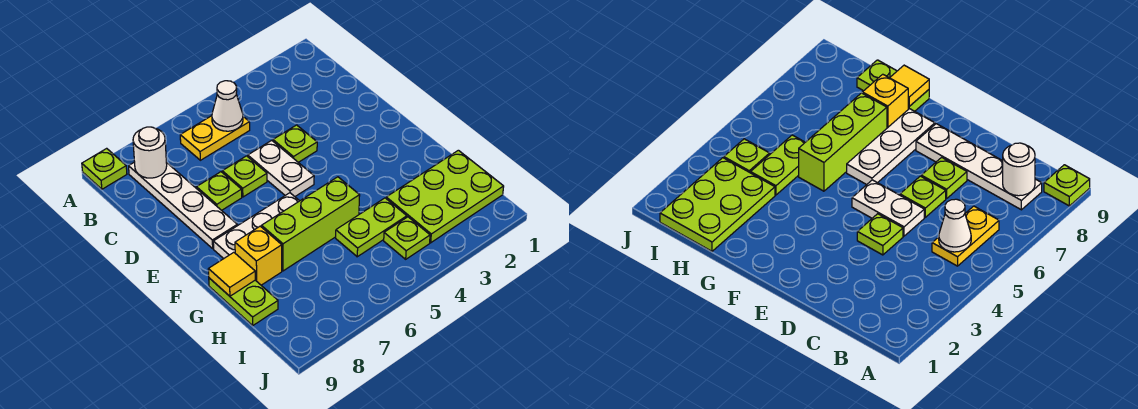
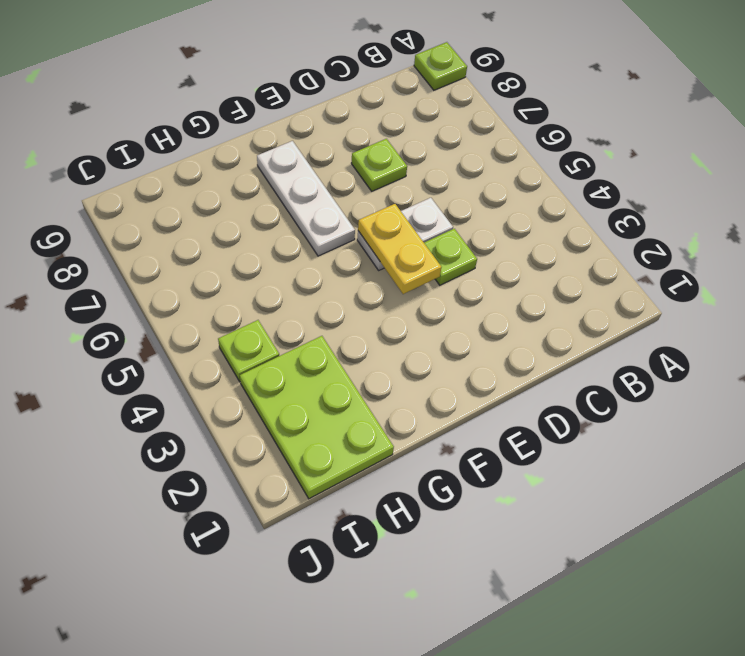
yellow 1x2 plate [358,204,441,294] -> yellow 1x2 plate moved to [180,116,250,160]
none -> white 1x4 plate [129,162,237,248]
none -> lime 1x1 plate [222,156,267,197]
none -> lime 1x3 brick [262,177,360,271]

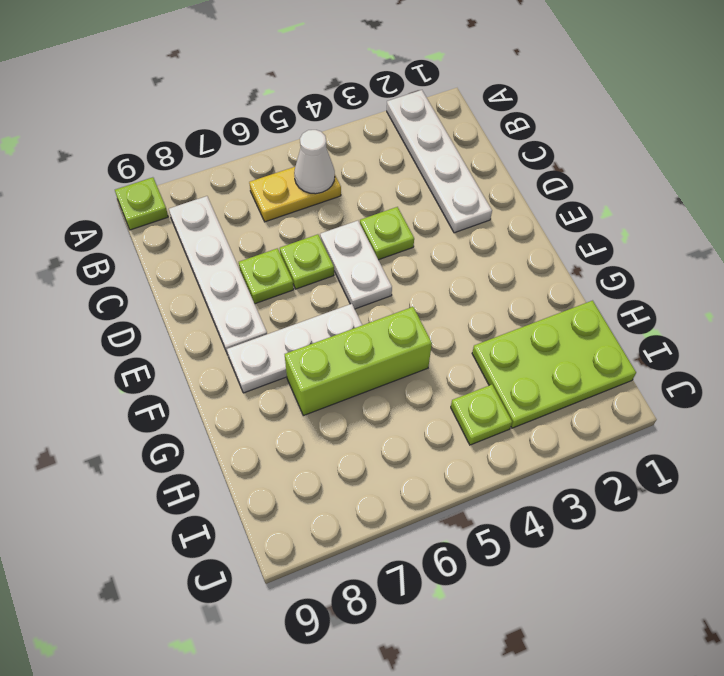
white 1x4 plate [387,90,492,233] -> none
none -> yellow 1x1 brick [235,226,282,285]
none -> lime 1x2 plate [209,278,278,325]
none -> lime 1x2 plate [336,198,407,257]

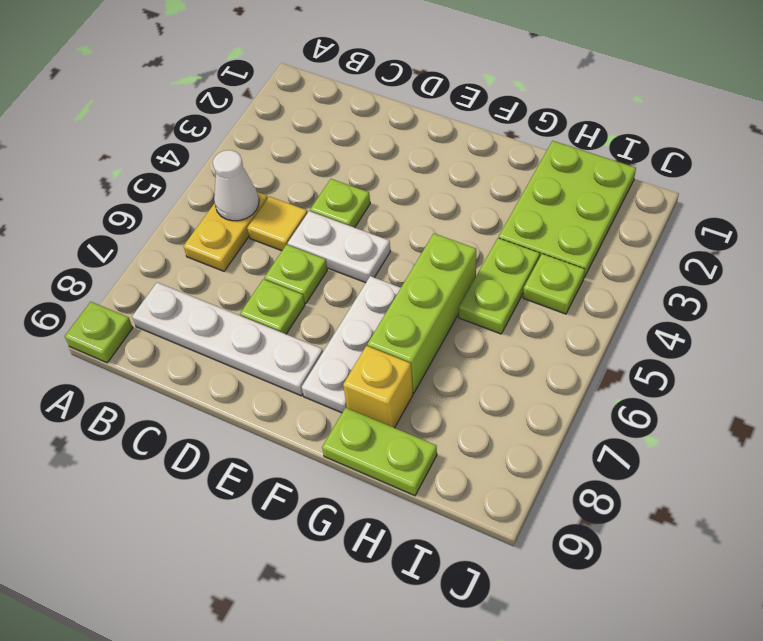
yellow 1x1 tile [247,196,307,251] -> yellow 1x1 tile moved to [208,252,255,296]
none -> white 1x1 round brick [133,127,167,178]

